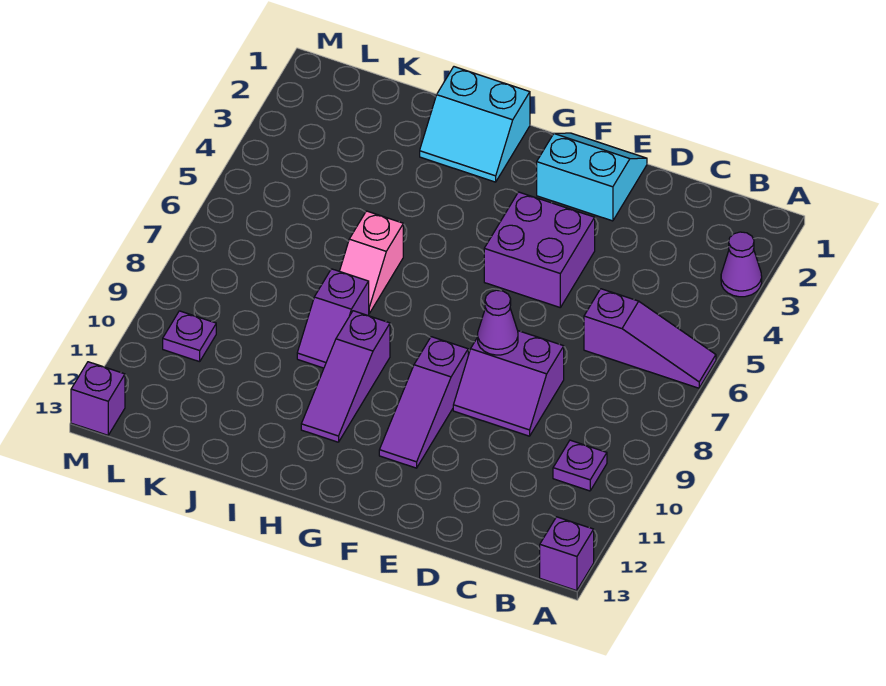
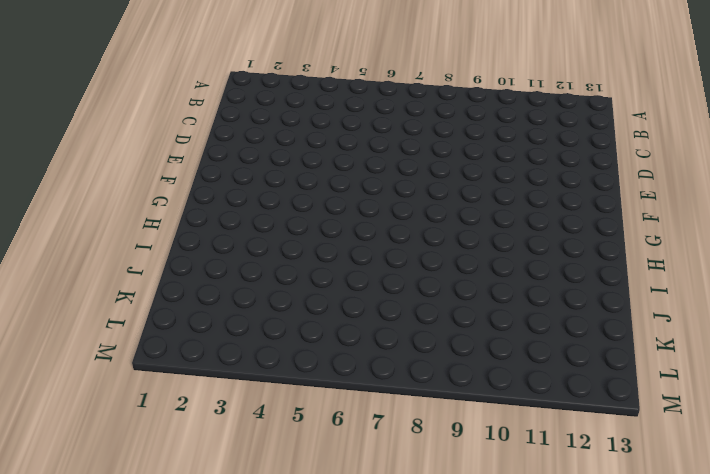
none -> purple 1x1 cone [721,232,762,297]
none -> purple 1x3 slope [584,289,716,388]
none -> purple 1x1 brick [540,517,594,591]

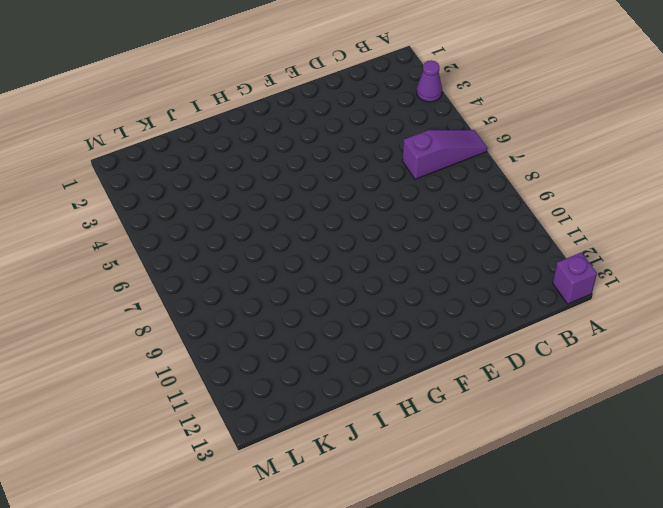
none -> purple 1x1 plate [553,440,607,491]
none -> purple 2x2 slope [453,331,564,436]
none -> cyan 2x2 slope [537,133,647,221]

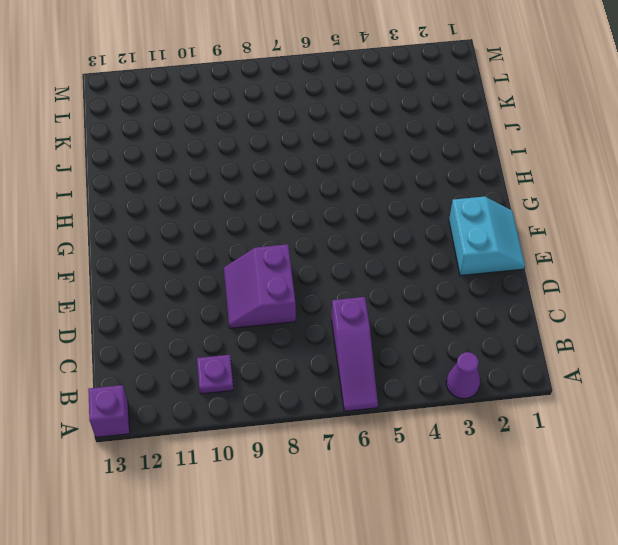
none -> purple 2x2 brick [484,192,595,307]
none -> purple 1x3 slope [379,337,468,468]
none -> cyan 2x2 slope [420,67,530,182]

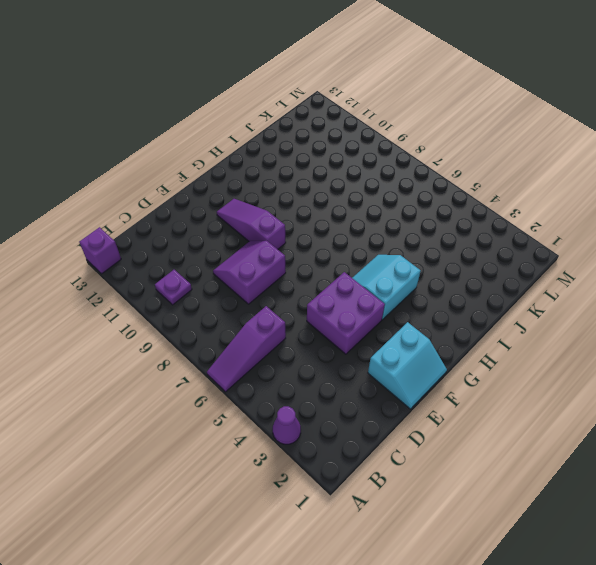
cyan 2x2 slope [352,255,421,319] -> cyan 2x2 slope moved to [420,67,530,182]
none -> purple 1x3 slope [301,311,390,442]
none -> pink 1x2 slope [340,211,403,313]
none -> purple 1x2 slope [297,269,369,368]

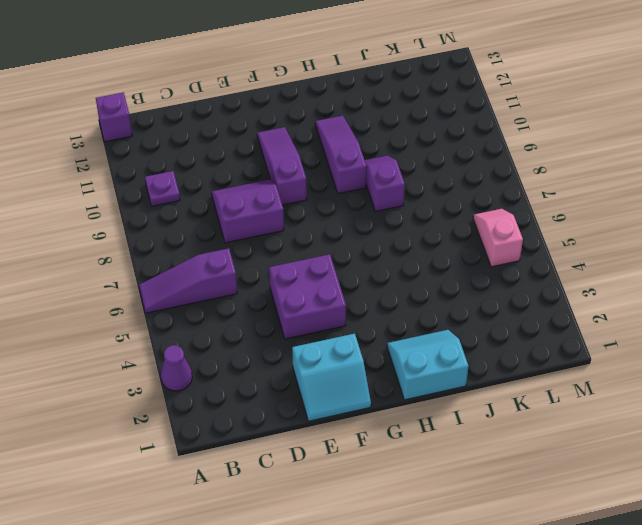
pink 1x2 slope [473,209,523,267] -> pink 1x2 slope moved to [340,211,403,313]
none -> purple 1x1 plate [163,311,216,362]
none -> purple 1x1 brick [71,362,125,435]
none -> purple 1x1 cone [478,290,518,355]

